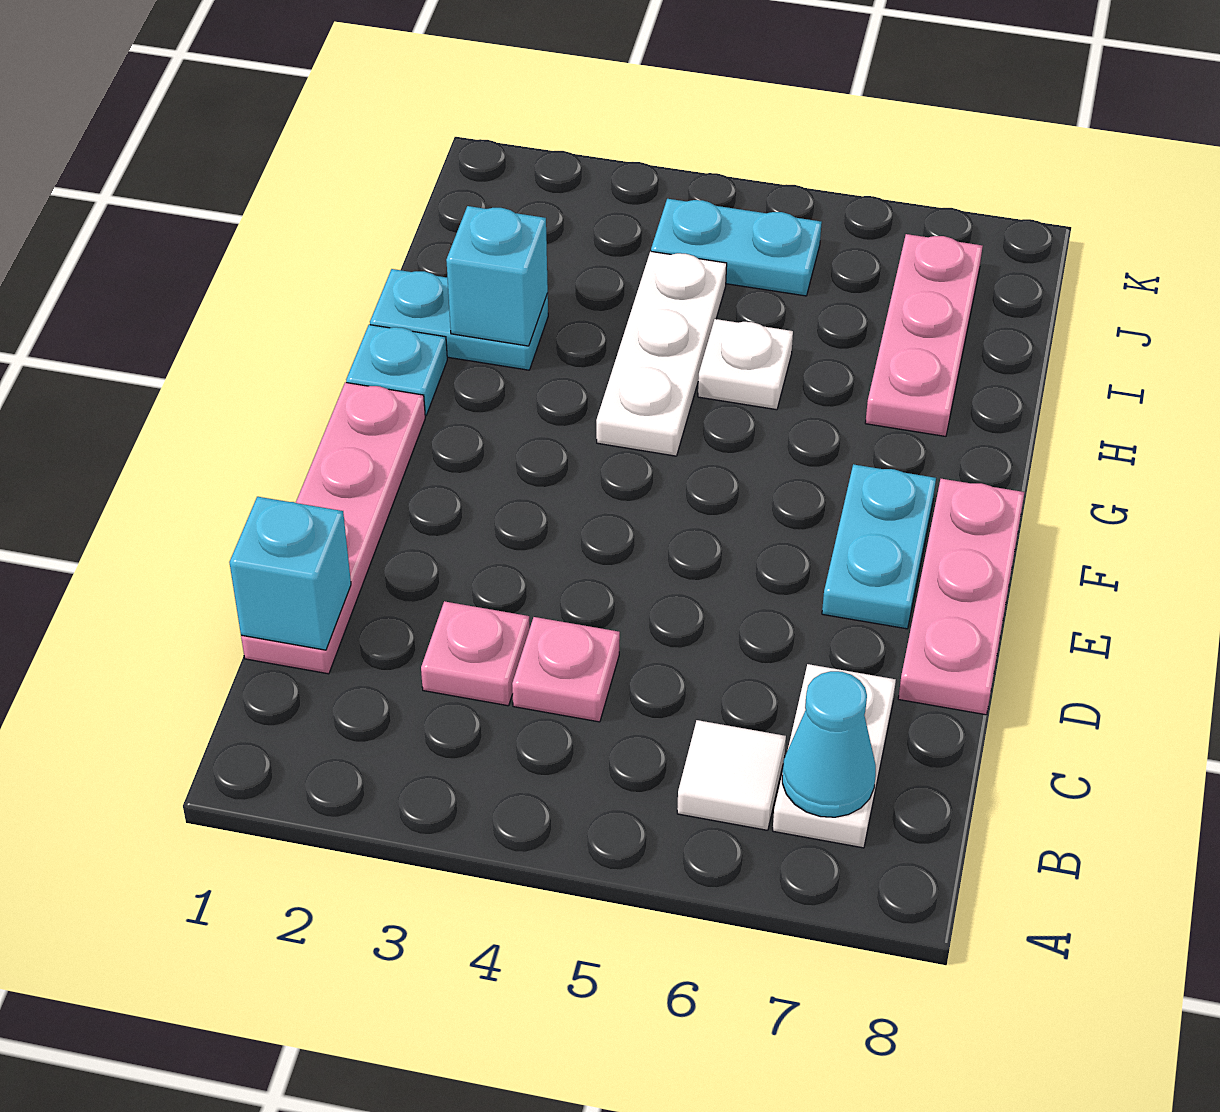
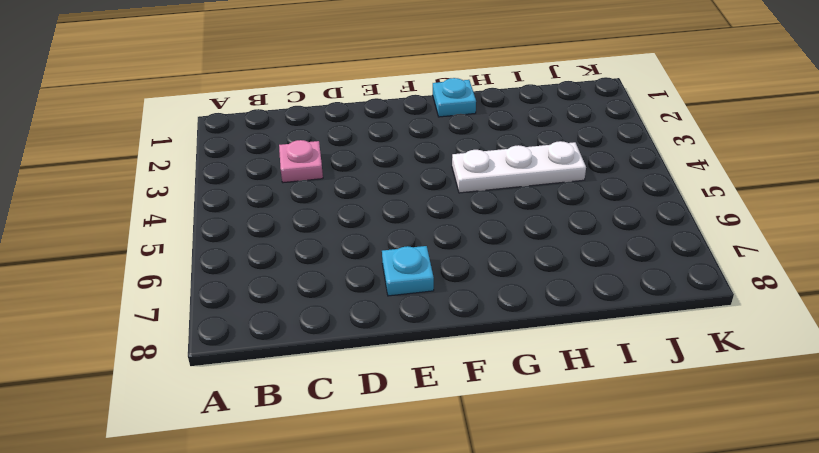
cyan 1x1 plate [382,246,434,296] -> cyan 1x2 plate [822,464,936,629]
none -> white 1x1 tile [677,720,786,830]
none -> white 1x2 plate [773,664,896,848]
none -> pink 1x4 plate [241,382,425,674]

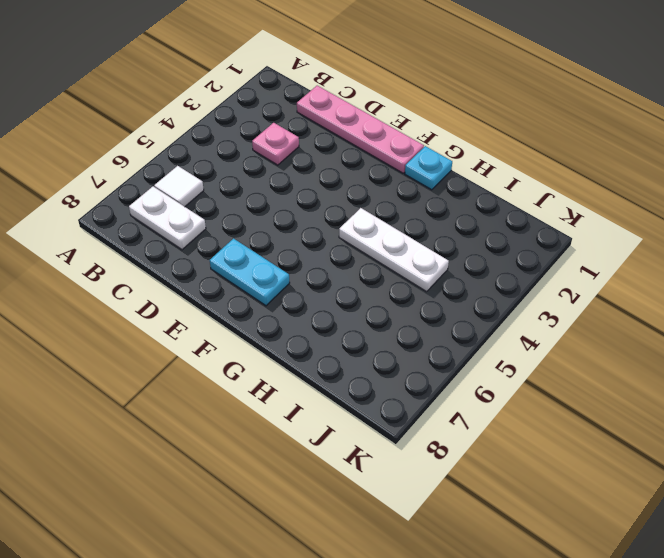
none -> pink 1x1 plate [512,617,620,722]
none -> pink 1x3 plate [898,479,1024,715]
none -> cyan 1x2 plate [370,269,548,370]

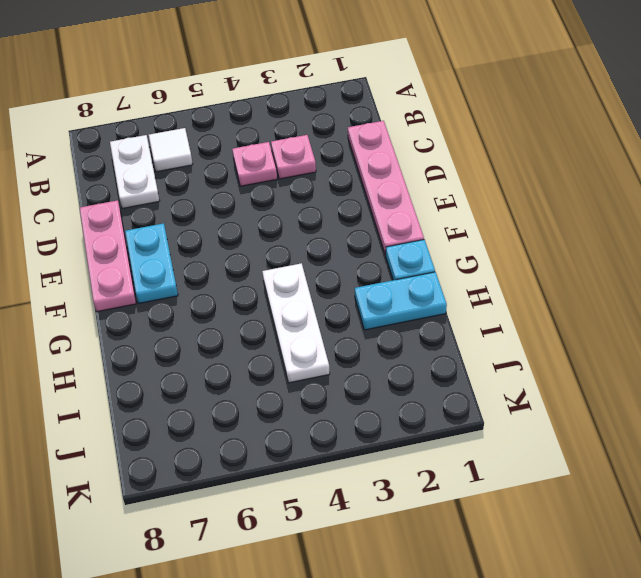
none -> white 1x1 plate [698,319,793,410]
none -> pink 1x3 plate [865,234,983,436]
none -> cyan 1x2 plate [651,199,822,296]

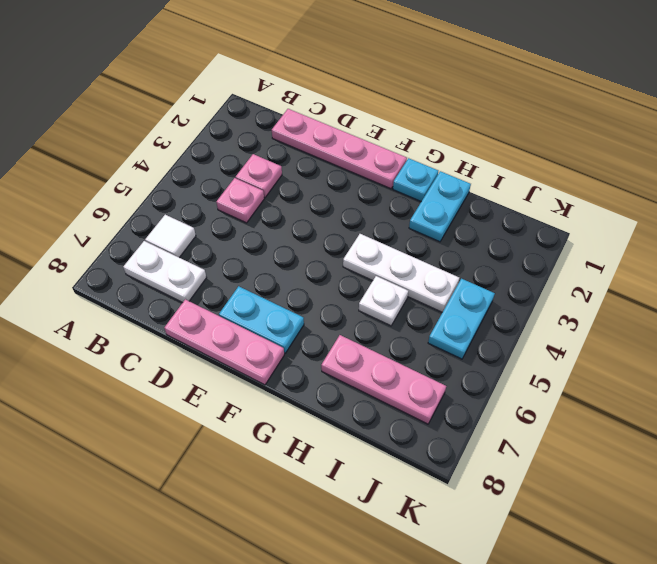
none -> cyan 1x1 cone [782,671,876,817]
none -> cyan 1x1 brick [229,497,351,650]
none -> cyan 1x1 brick [446,206,548,346]

